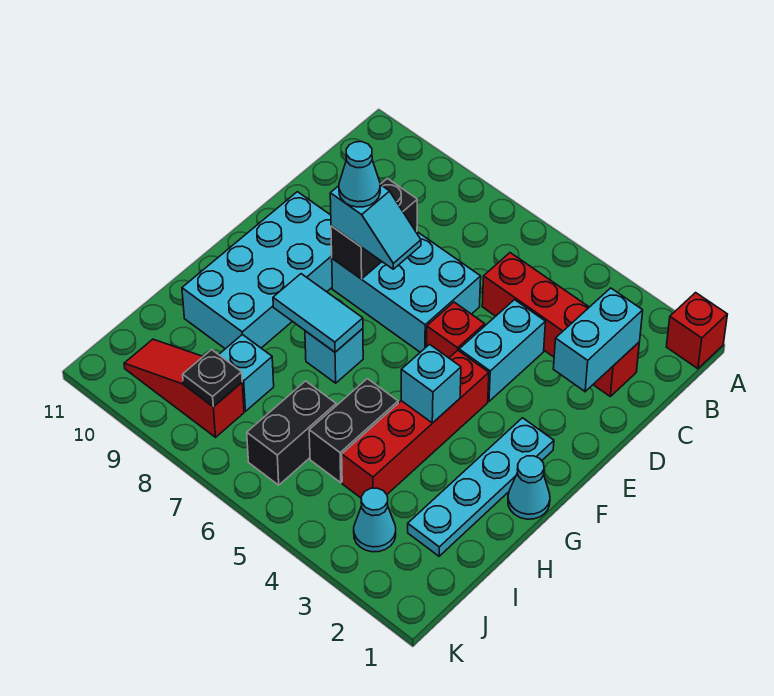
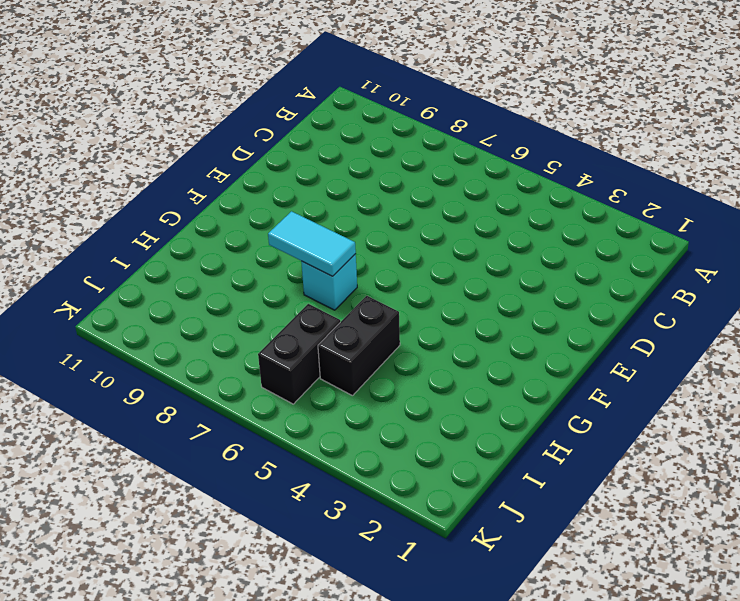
none -> red 1x1 brick [666,293,727,369]
none -> red 1x4 brick [482,253,639,396]
none -> cyan 1x2 brick [459,300,546,401]

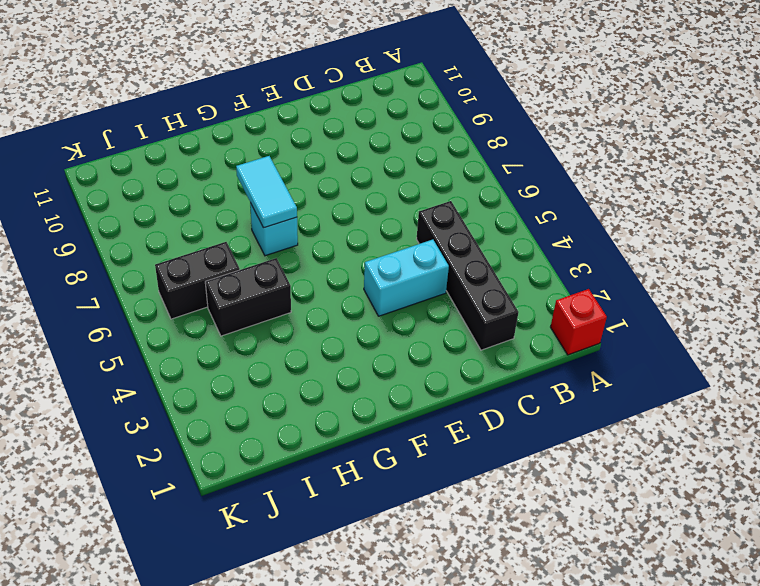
black 1x4 brick [417,201,519,350] -> red 1x4 brick [482,253,639,396]
none -> cyan 2x3 brick [332,232,481,352]
none -> red 1x1 brick [426,302,485,358]
none -> cyan 2x4 brick [182,192,332,349]

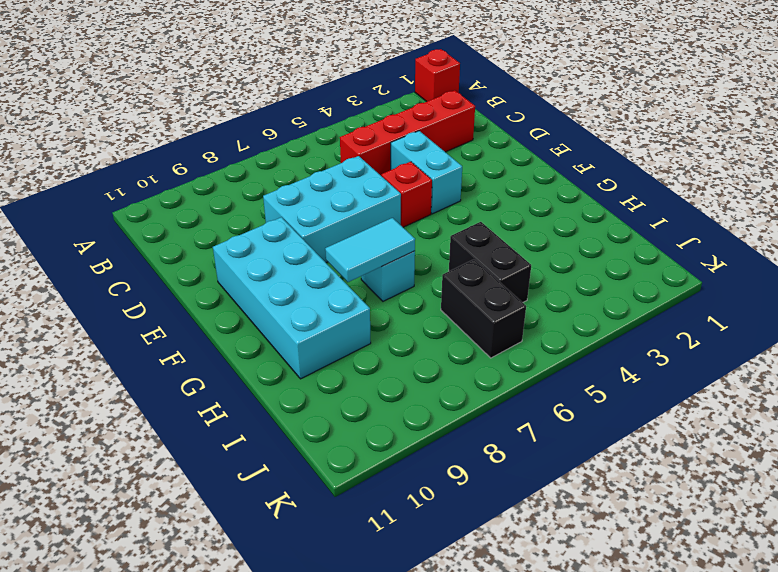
none -> cyan 1x4 plate [408,418,554,556]
none -> red 1x4 brick [342,350,489,498]
none -> cyan 1x1 cone [508,456,550,519]

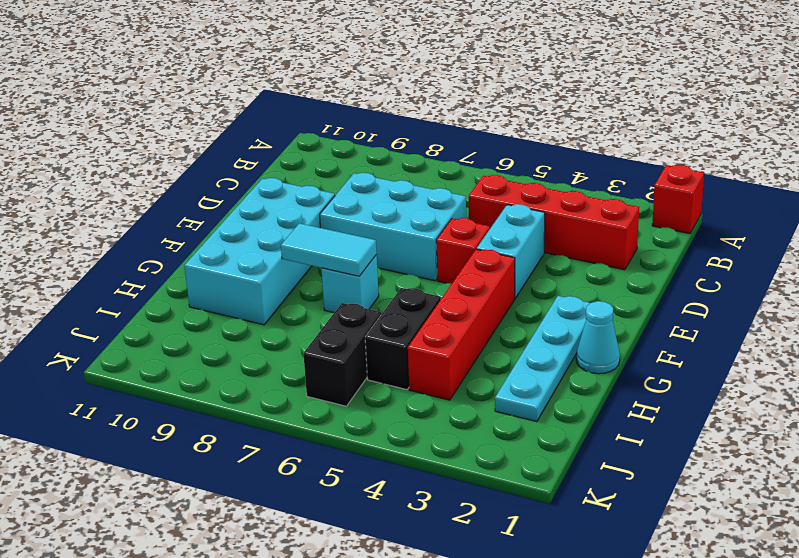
none -> cyan 1x1 brick [219,334,274,411]
none -> cyan 1x1 cone [354,488,396,552]
none -> red 1x3 slope [124,339,244,437]

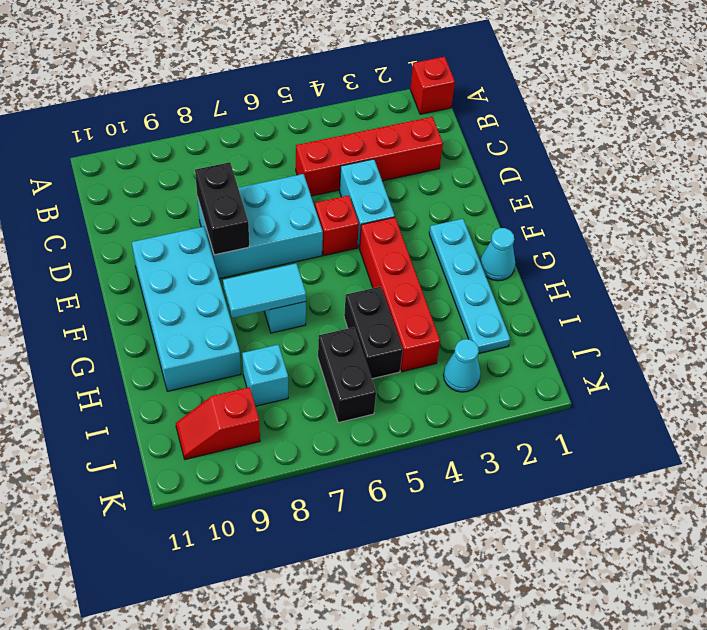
red 1x2 slope [176,387,260,459] -> red 1x3 slope [124,339,244,437]
none -> cyan 1x2 brick [553,288,643,392]
none -> cyan 1x1 brick [401,344,461,423]
none -> black 1x1 plate [183,350,242,407]

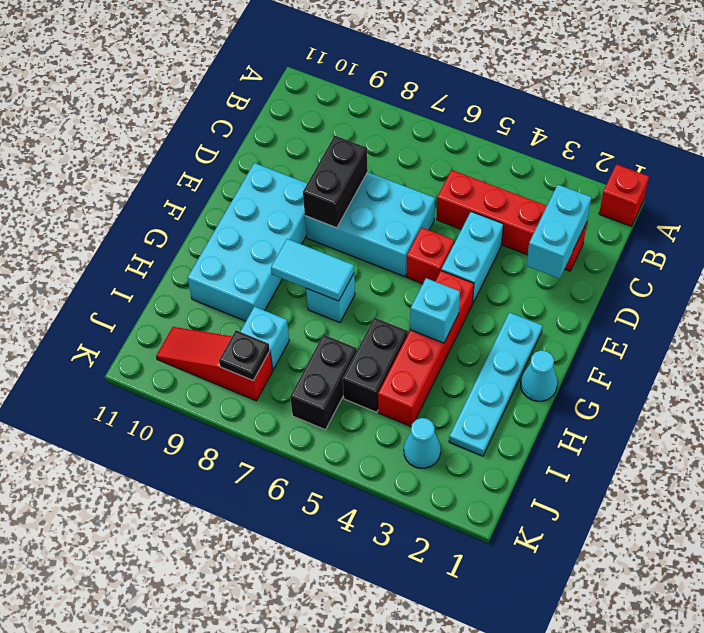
none -> cyan 1x2 slope [330,185,421,269]
none -> cyan 1x1 cone [339,142,380,207]

